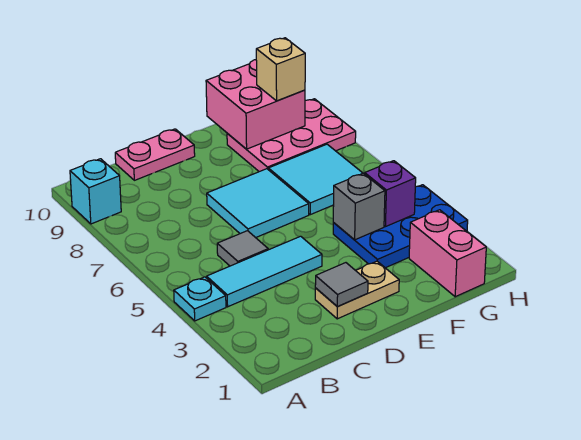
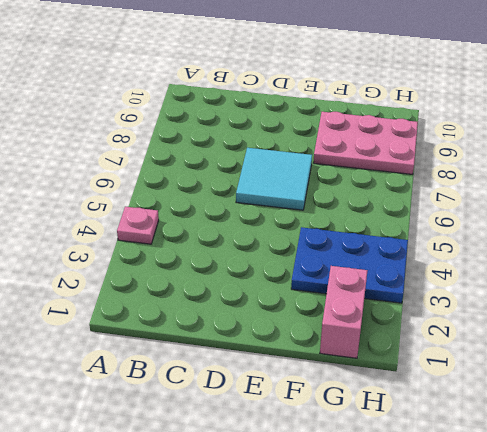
pink 1x1 plate [117,207,159,244] -> cyan 1x1 plate [174,277,226,321]
none -> cyan 1x1 brick [70,159,121,224]
none -> cyan 1x3 tile [207,236,322,307]
none -> grey 1x1 tile [217,231,268,266]

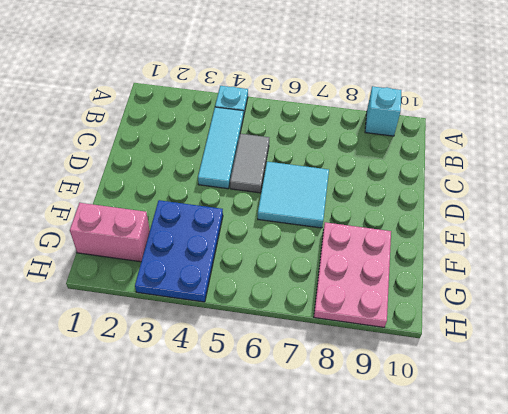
grey 1x2 tile [230,134,269,193] -> grey 1x1 tile [217,231,268,266]
none -> pink 1x2 plate [115,129,195,180]
none -> tan 1x2 plate [315,261,399,319]
none -> cyan 2x2 tile [268,144,363,215]

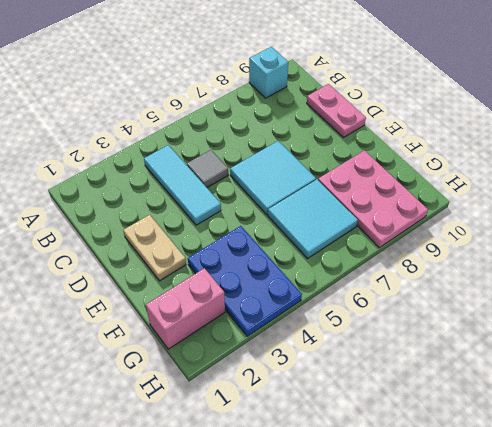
none -> cyan 1x1 plate [174,277,226,321]
none -> grey 1x1 tile [315,263,368,306]
none -> grey 1x1 brick [333,173,385,240]

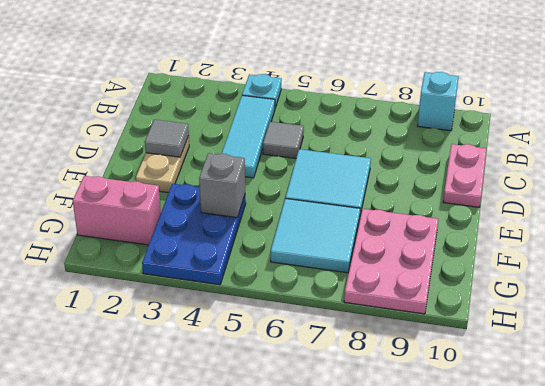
none -> pink 2x2 brick [206,60,305,149]
none -> purple 1x1 brick [365,161,416,227]
none -> tan 1x1 brick [256,38,305,101]

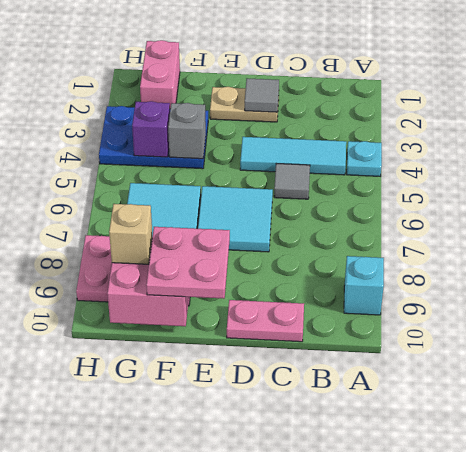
pink 2x2 plate [146,227,230,299] -> none

